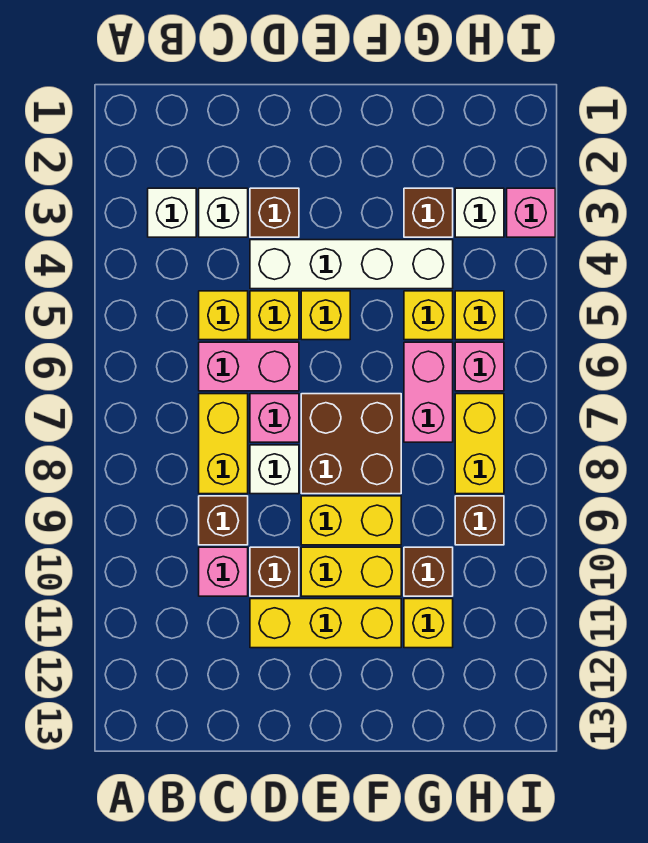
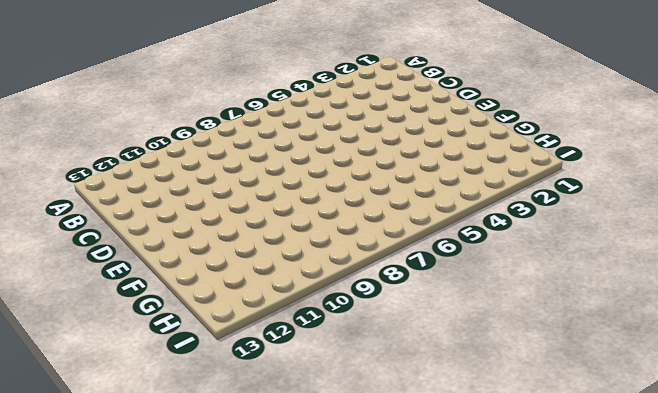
none -> white 1x1 brick [148,188,196,237]
none -> white 1x1 brick [199,188,248,237]
none -> yellow 1x1 brick [199,291,248,340]

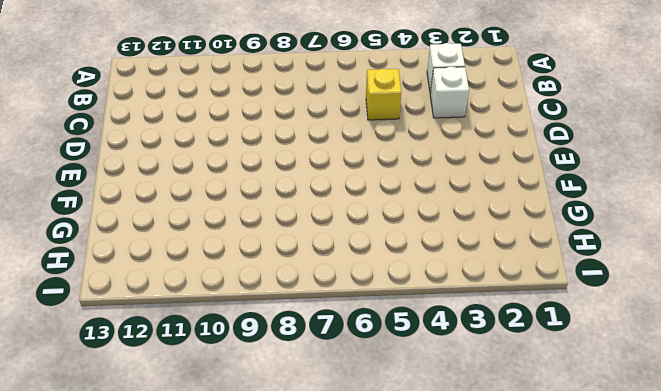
none -> pink 1x2 brick [199,342,299,391]
none -> yellow 1x2 brick [199,394,248,494]
none -> brown 1x1 brick [199,496,248,545]

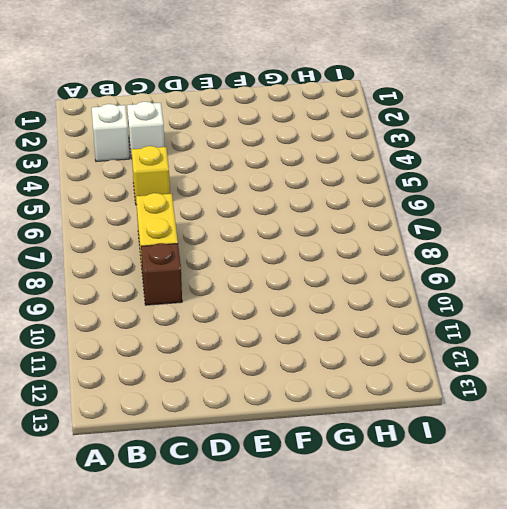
none -> pink 1x2 brick [199,342,299,391]
none -> pink 1x1 brick [199,547,248,596]
none -> brown 1x1 brick [250,188,299,237]

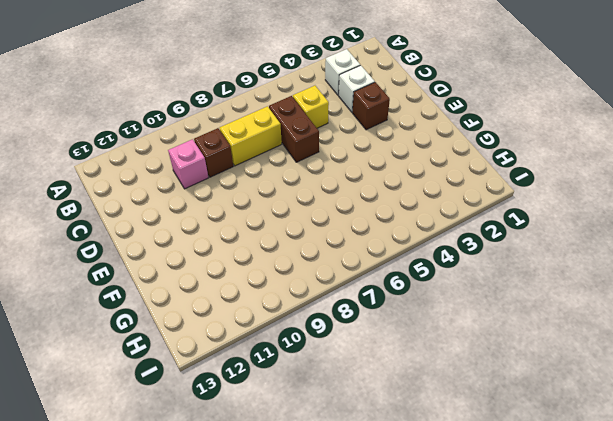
brown 1x2 brick [269,96,319,162] -> pink 1x2 brick [199,342,299,391]
none -> white 1x4 brick [250,240,453,289]
none -> yellow 1x1 brick [250,291,299,340]
none -> pink 1x1 brick [250,394,299,442]

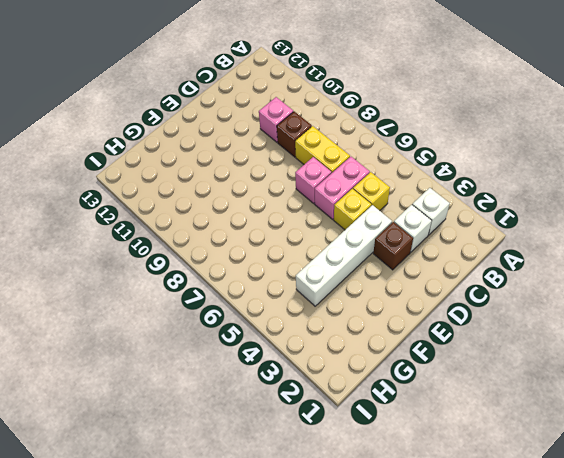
none -> white 1x1 brick [250,445,299,494]
none -> brown 1x1 brick [250,547,299,596]
none -> yellow 1x3 brick [250,599,401,648]

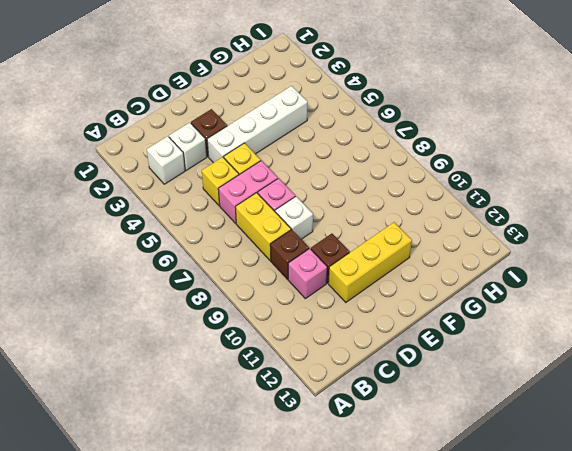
none -> yellow 1x1 brick [301,291,350,340]
none -> brown 2x2 brick [301,394,401,494]
none -> yellow 1x2 brick [301,496,401,545]

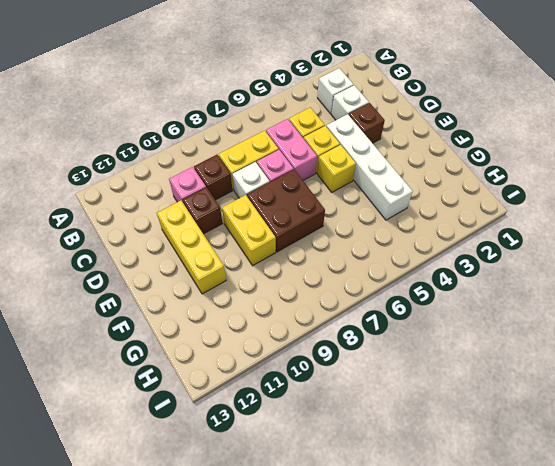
none -> yellow 1x2 brick [301,547,401,596]
none -> brown 1x1 brick [404,188,453,237]
none -> yellow 1x1 brick [404,291,453,340]

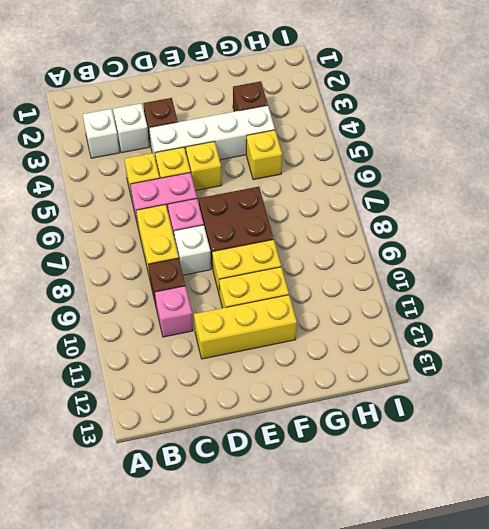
none -> brown 1x1 brick [250,547,299,596]
none -> pink 1x2 brick [404,342,453,442]
none -> brown 1x1 brick [404,547,453,596]

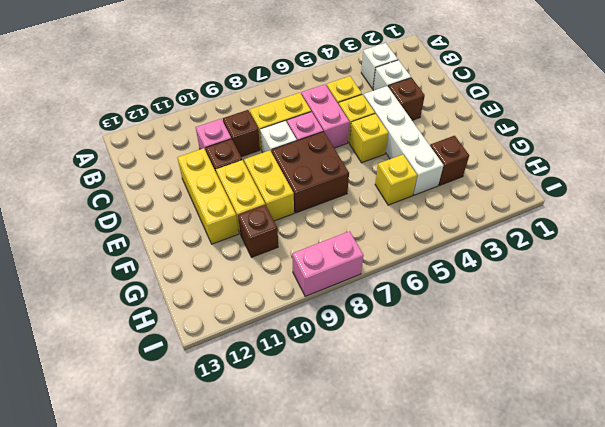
pink 1x2 brick [292,231,364,297] -> pink 1x2 brick moved to [404,342,453,442]
none -> yellow 1x1 brick [404,599,453,648]
none -> white 1x1 brick [455,188,504,237]
none -> yellow 1x1 brick [455,291,504,340]

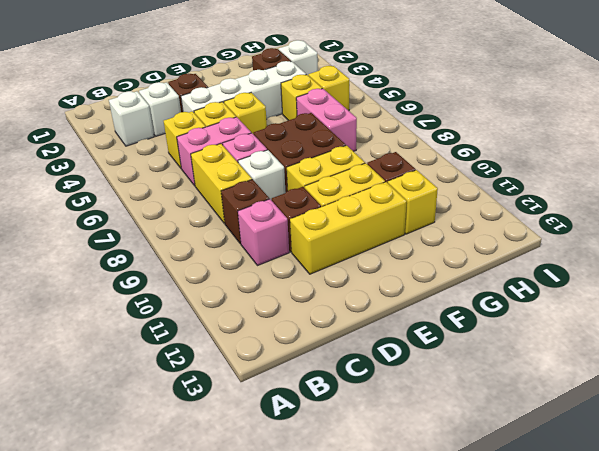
none -> pink 1x1 brick [455,342,504,391]
none -> yellow 1x2 brick [455,394,504,494]
none -> brown 1x1 brick [455,496,504,545]

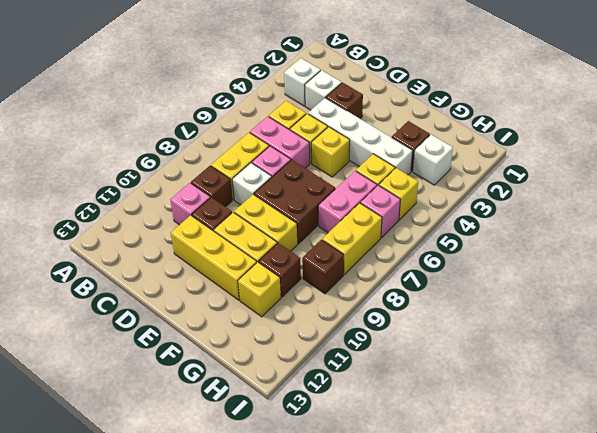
none -> pink 1x1 brick [507,188,555,237]

